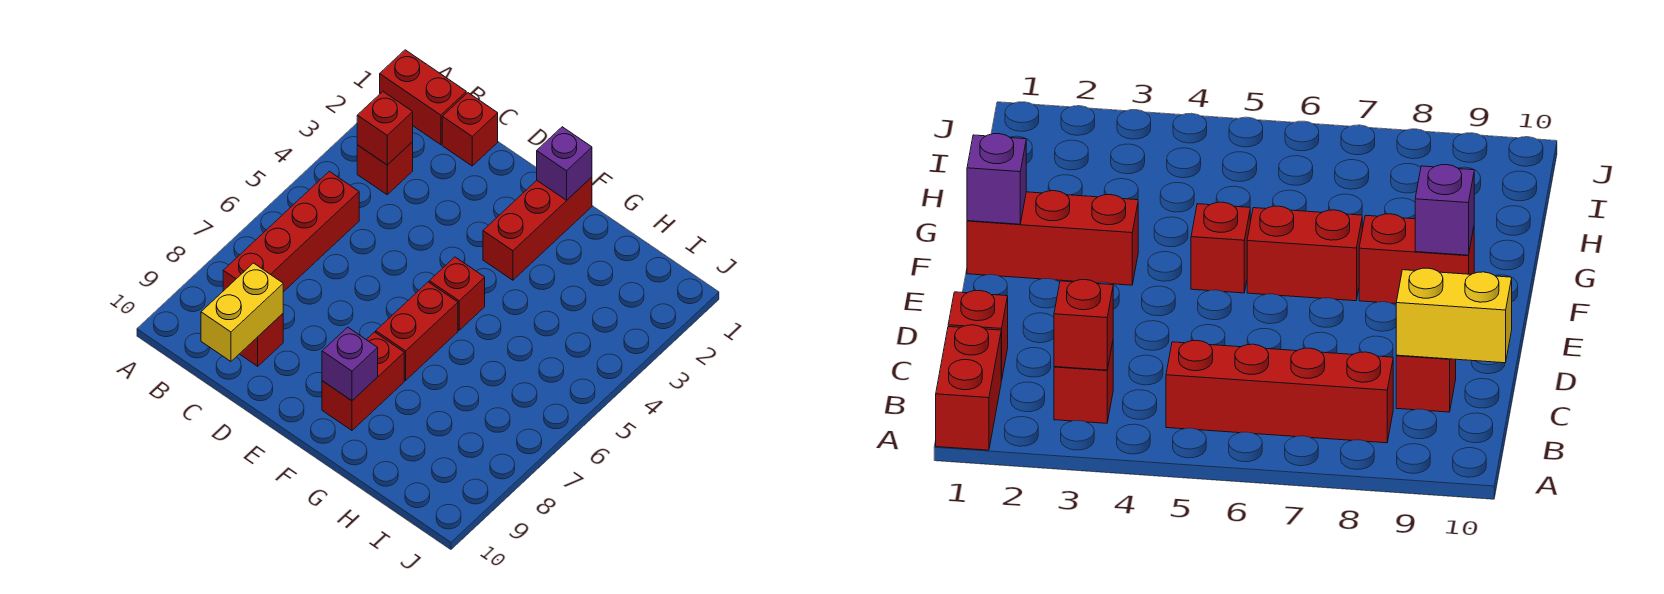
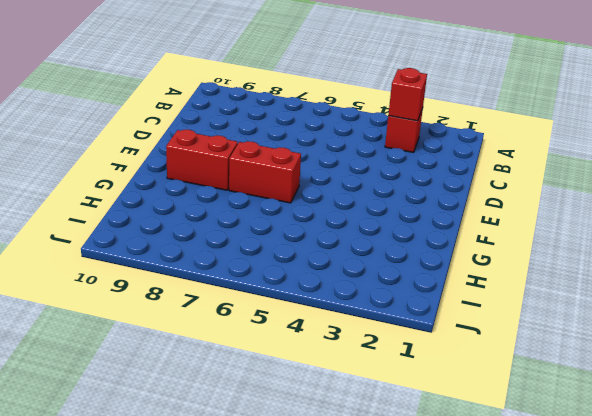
none -> red 1x2 brick [380,50,466,145]
none -> red 1x4 brick [223,171,359,292]
none -> red 1x1 brick [442,93,498,166]

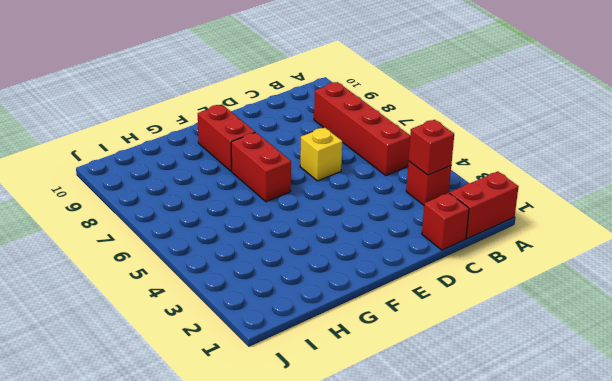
yellow 1x1 brick [300,127,342,181] -> none
none -> red 1x1 brick [240,314,283,366]
none -> red 1x3 brick [483,177,592,280]
none -> red 1x1 brick [429,257,485,330]

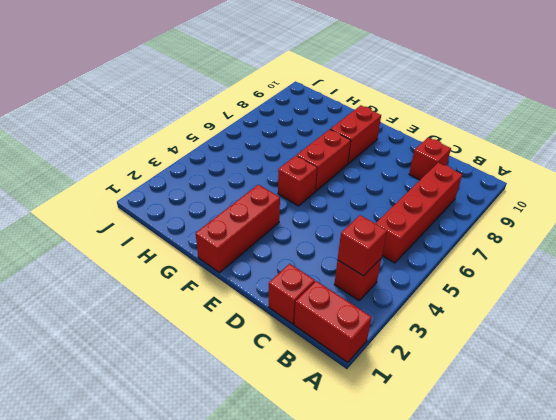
none -> yellow 1x2 brick [201,263,283,361]
none -> purple 1x1 brick [537,127,592,200]
none -> purple 1x1 brick [322,327,378,401]

